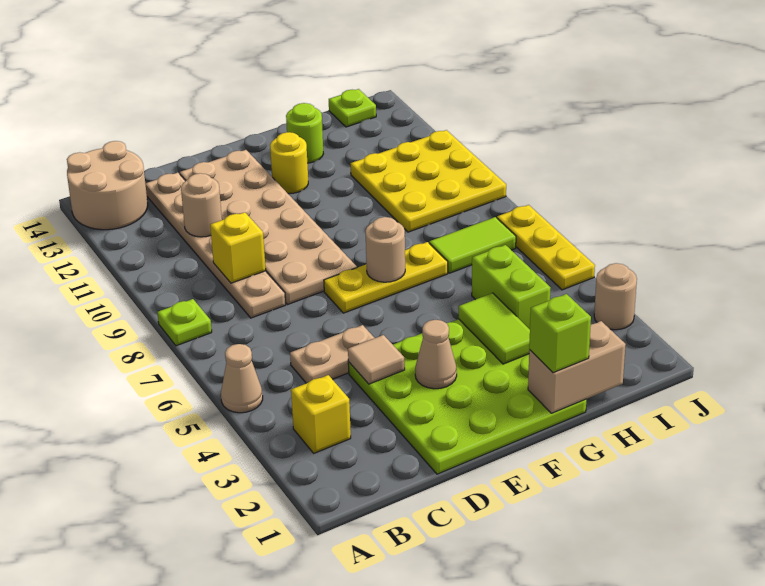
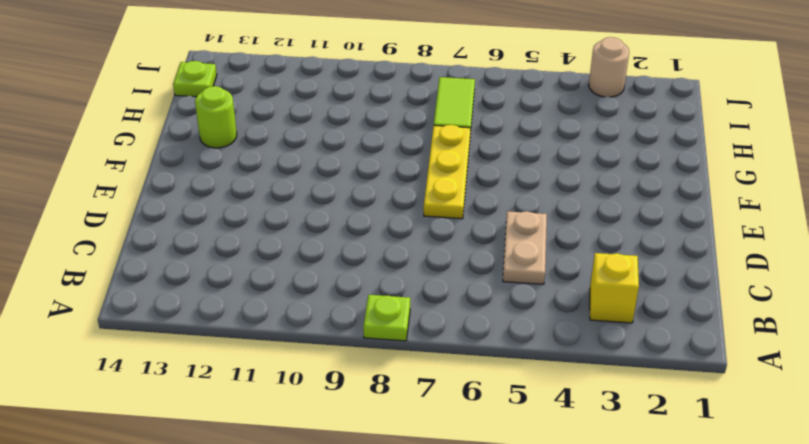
none -> tan 1x1 cone [221,344,263,413]
none -> tan 2x2 round brick [67,141,148,230]
none -> tan 1x6 plate [145,173,286,318]

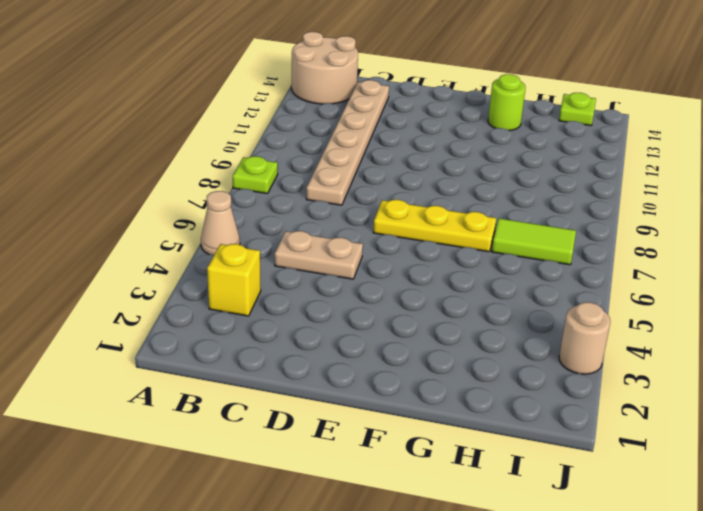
none -> lime 4x4 plate [348,319,586,474]
none -> tan 2x6 plate [180,150,357,305]
none -> yellow 1x1 round brick [270,132,308,194]

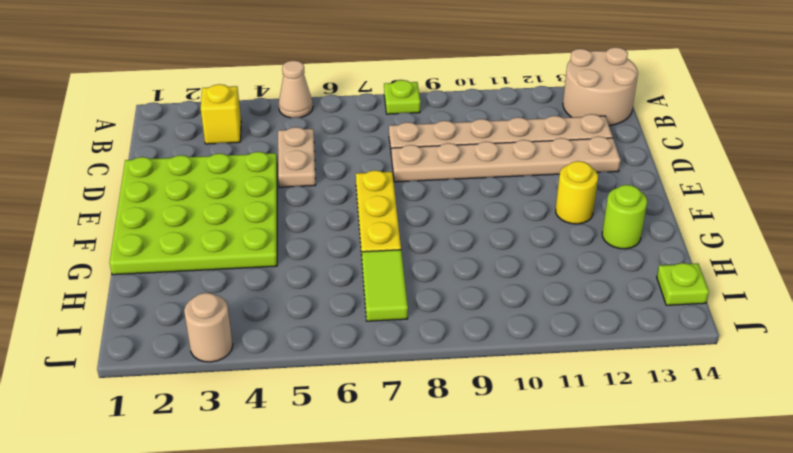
tan 1x6 plate [392,136,621,182] -> tan 2x6 plate [180,150,357,305]
none -> lime 1x2 brick [472,245,551,329]
none -> yellow 3x3 plate [350,130,506,232]
none -> yellow 1x3 plate [497,205,595,290]

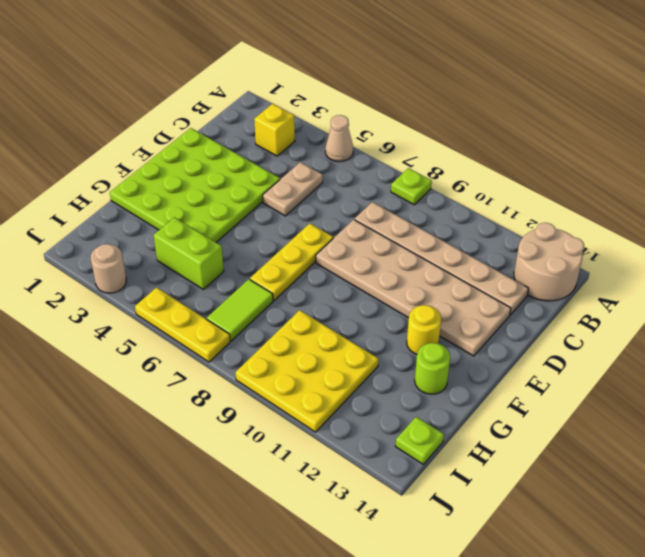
none -> yellow 1x1 brick [210,212,266,283]
none -> tan 1x1 round brick [181,173,222,237]
none -> tan 1x1 tile [348,335,405,384]

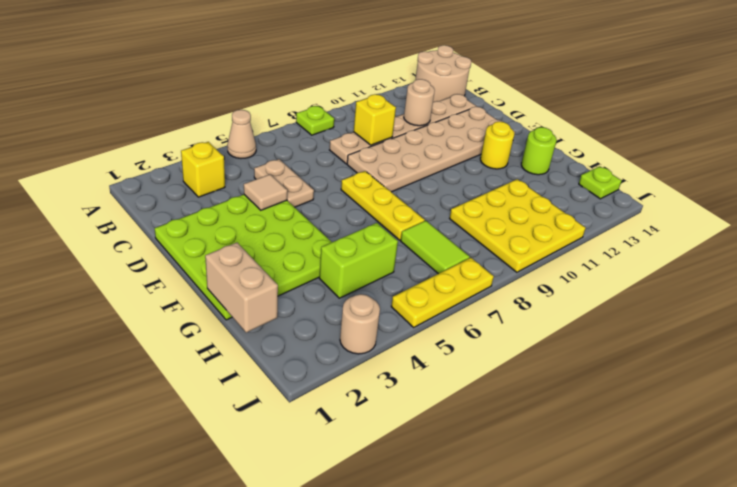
none -> tan 1x1 cone [415,320,457,389]
none -> tan 1x1 round brick [365,217,405,282]
none -> lime 1x2 tile [459,293,530,364]

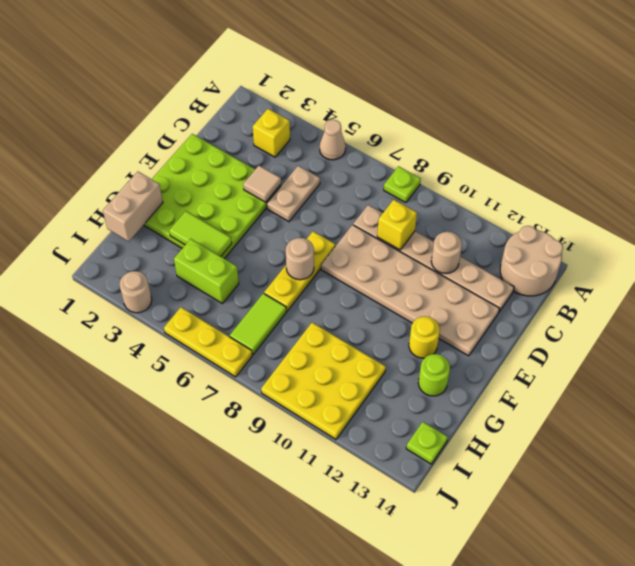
none -> tan 1x1 cone [415,320,457,389]
none -> lime 1x1 brick [529,294,591,373]

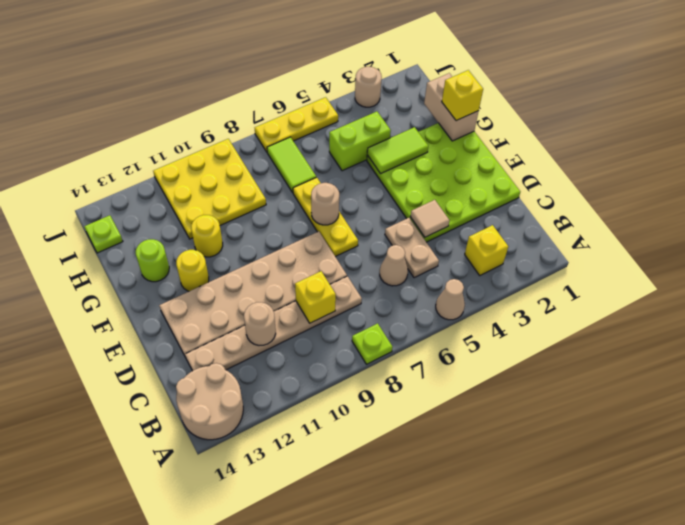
tan 1x1 cone [380,245,408,286] -> tan 1x1 cone moved to [415,320,457,389]
yellow 1x1 brick [442,70,483,121] -> lime 1x1 brick [529,294,591,373]
yellow 1x1 round brick [191,215,223,257] -> none

